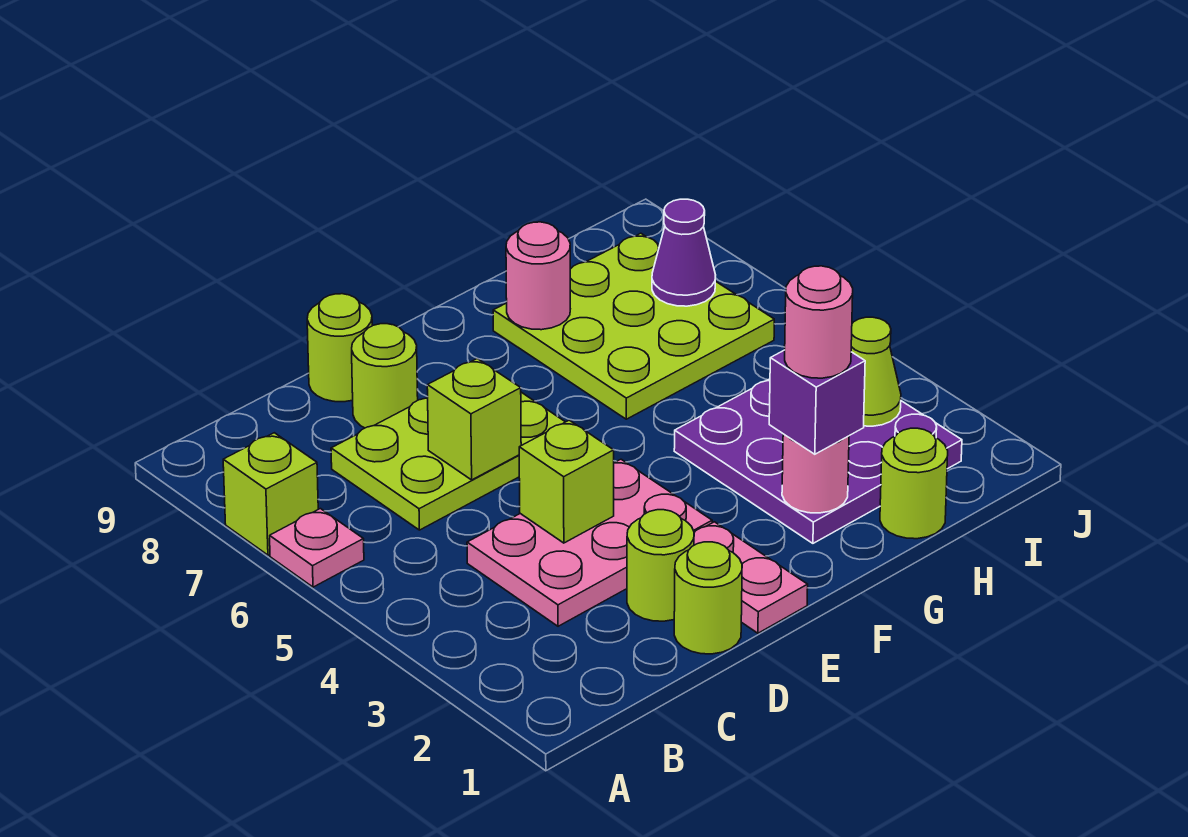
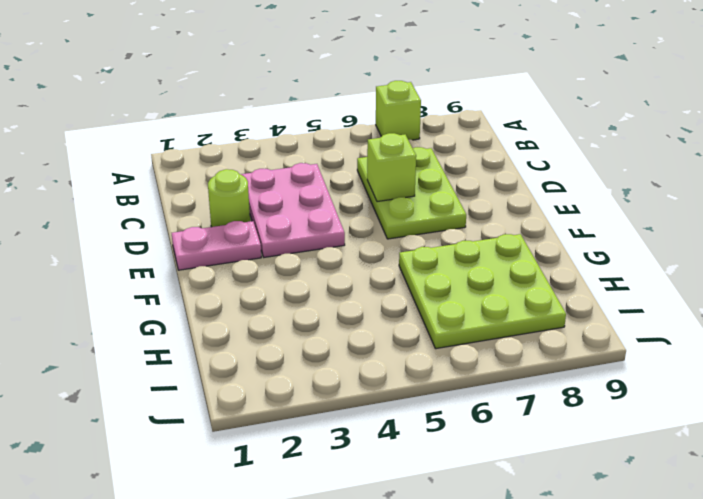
none -> pink 1x1 plate [270,509,364,587]
none -> lime 1x1 round brick [674,542,742,654]
none -> lime 1x1 round brick [352,324,418,428]

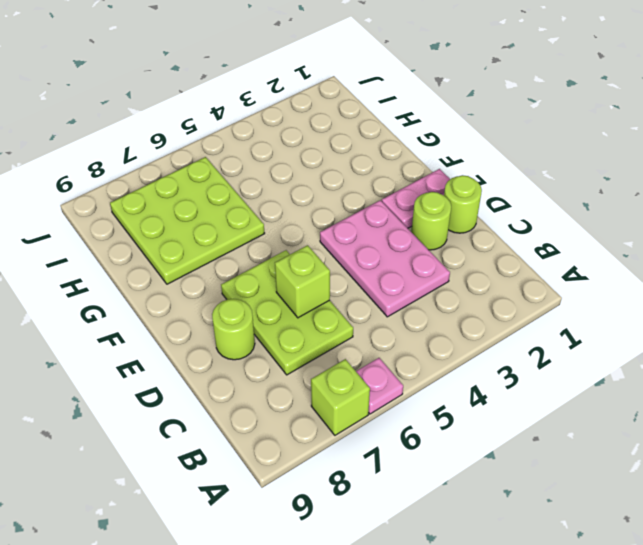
none -> lime 1x1 round brick [307,294,372,402]
none -> purple 3x3 plate [674,379,962,543]
none -> lime 1x1 round brick [880,428,948,539]

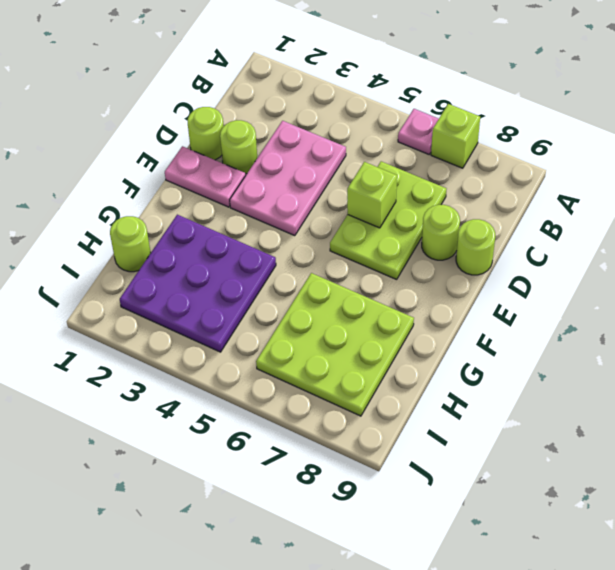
none -> lime 1x1 brick [519,420,614,543]
none -> pink 1x1 round brick [782,434,849,513]
none -> pink 1x1 round brick [506,222,570,330]

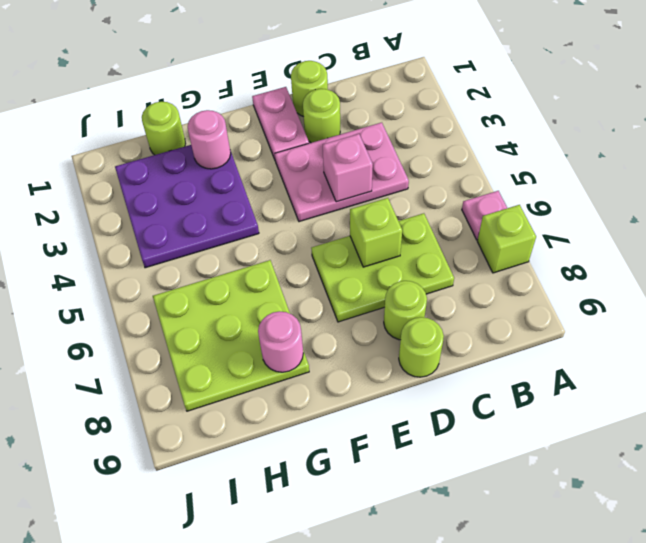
pink 1x1 brick [323,134,373,202] -> lime 1x1 brick [519,420,614,543]
none -> lime 1x1 cone [851,317,901,426]
none -> purple 1x1 cone [652,199,716,306]
none -> purple 1x1 brick [769,350,865,454]

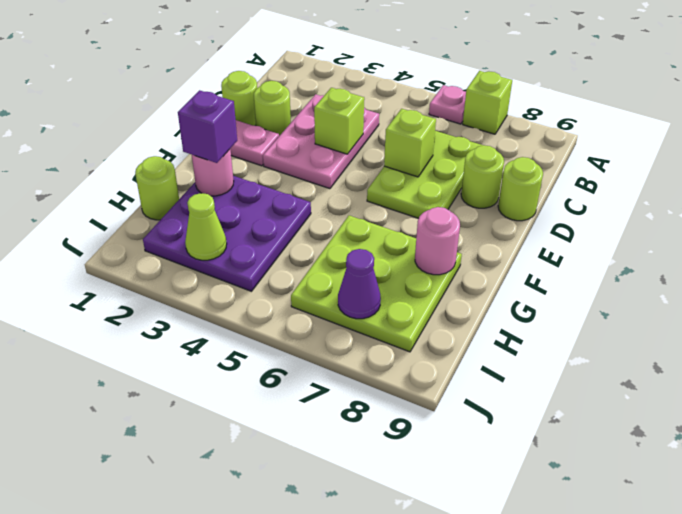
none -> pink 1x1 round brick [785,266,853,378]

